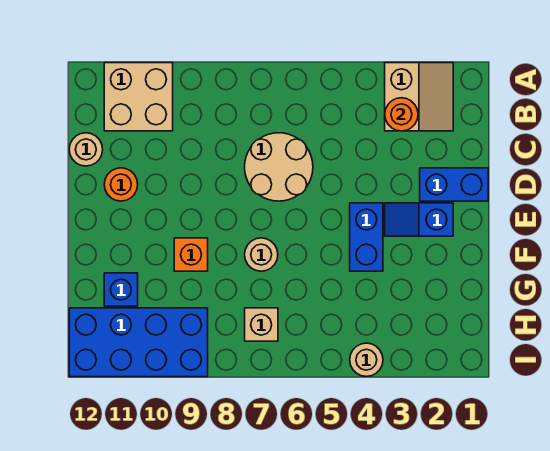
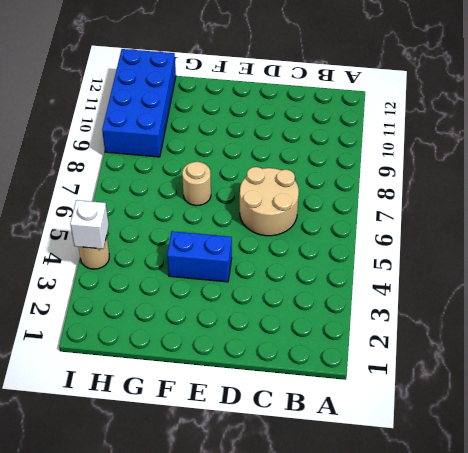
white 1x1 brick [70,200,109,249] -> none
none -> tan 2x2 slope [385,63,453,131]
none -> tan 2x2 brick [104,63,173,131]
none -> tan 1x1 round brick [69,133,103,166]

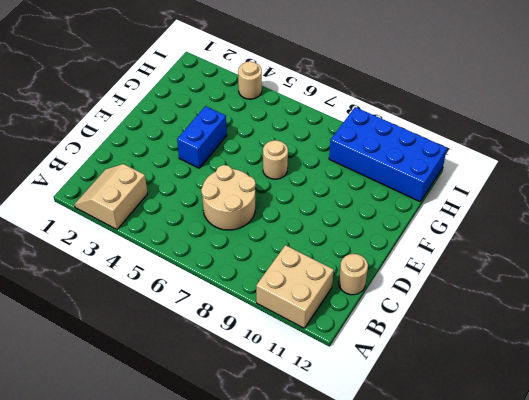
none -> blue 1x2 brick [420,168,488,201]
none -> orange 1x1 round brick [104,168,138,201]
none -> blue 1x2 slope [385,203,453,236]

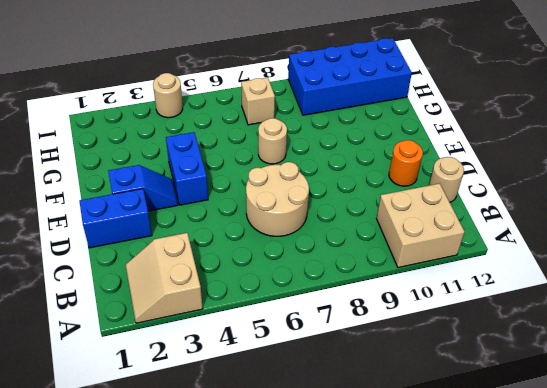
none -> orange 1x1 brick [174,238,208,271]
none -> blue 1x1 brick [104,273,138,306]
none -> orange 1x1 round brick [385,98,418,131]

